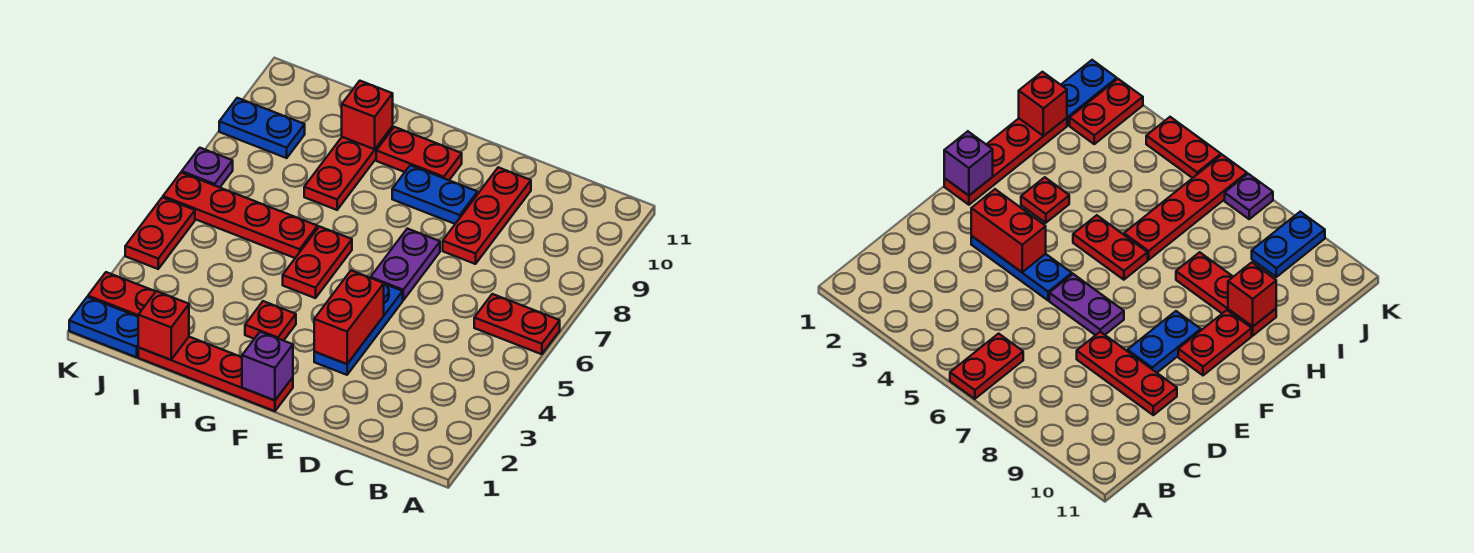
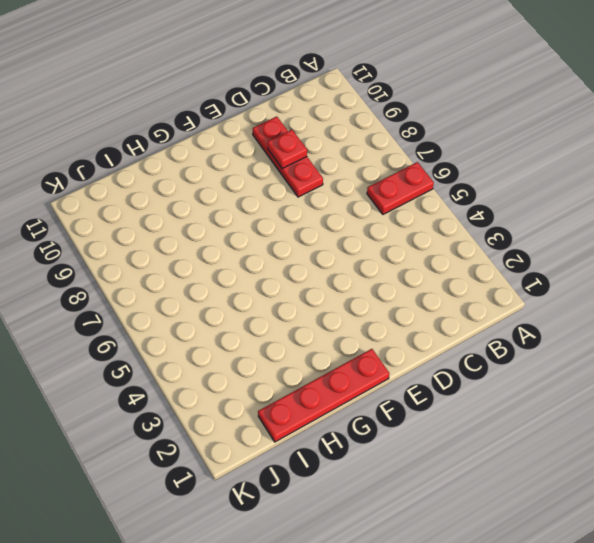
red 1x1 plate [267,130,307,169] -> red 1x1 plate moved to [245,301,296,341]
none -> blue 1x3 plate [314,284,403,375]
none -> purple 1x2 plate [371,229,440,300]
none -> blue 1x2 plate [392,165,478,224]

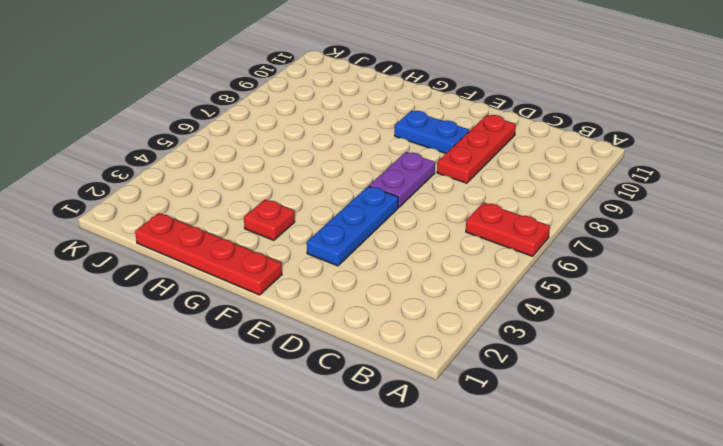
none -> red 1x2 plate [376,127,462,180]
none -> red 1x2 plate [283,226,352,298]
none -> red 1x4 plate [163,172,318,258]

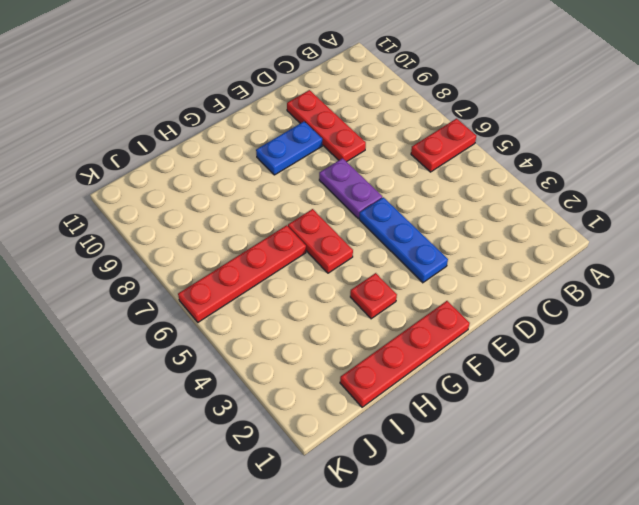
none -> red 1x2 plate [376,127,462,180]
none -> red 1x3 plate [304,126,393,210]
none -> blue 1x2 plate [69,297,139,357]

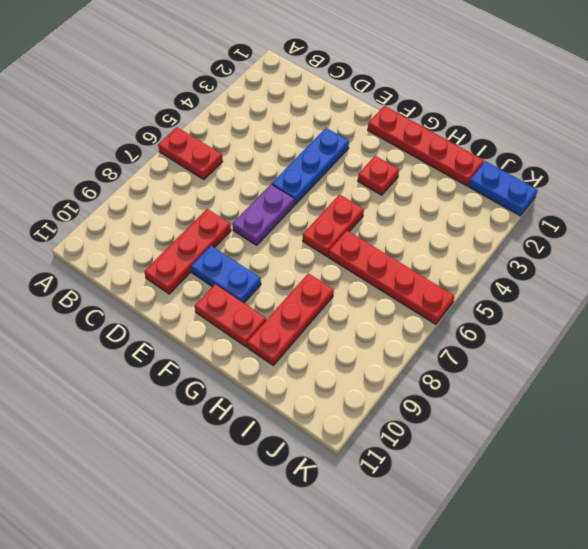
none -> red 1x2 plate [88,272,156,316]
none -> blue 1x2 plate [219,98,305,158]
none -> red 1x2 plate [125,197,195,269]

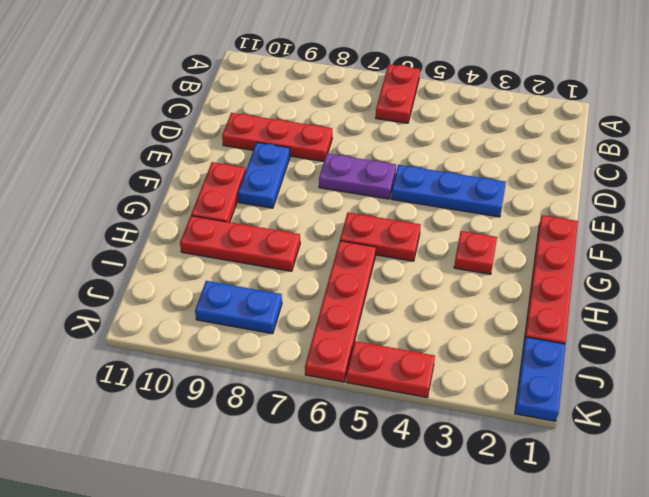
blue 1x2 plate [195,281,282,334] -> blue 1x2 plate turned to [219,98,305,158]
none -> red 1x2 plate [88,272,156,316]
none -> purple 1x1 plate [182,148,233,187]
none -> red 1x2 brick [314,271,384,364]

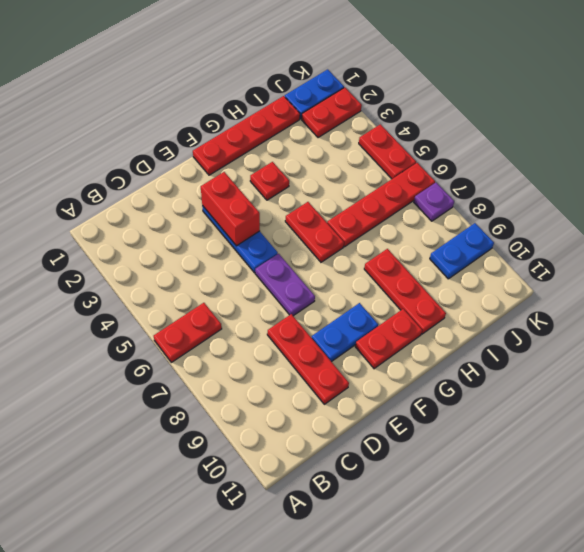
none -> purple 1x1 brick [242,332,293,400]
none -> red 1x1 brick [342,81,393,149]
none -> red 1x1 brick [138,291,189,360]

